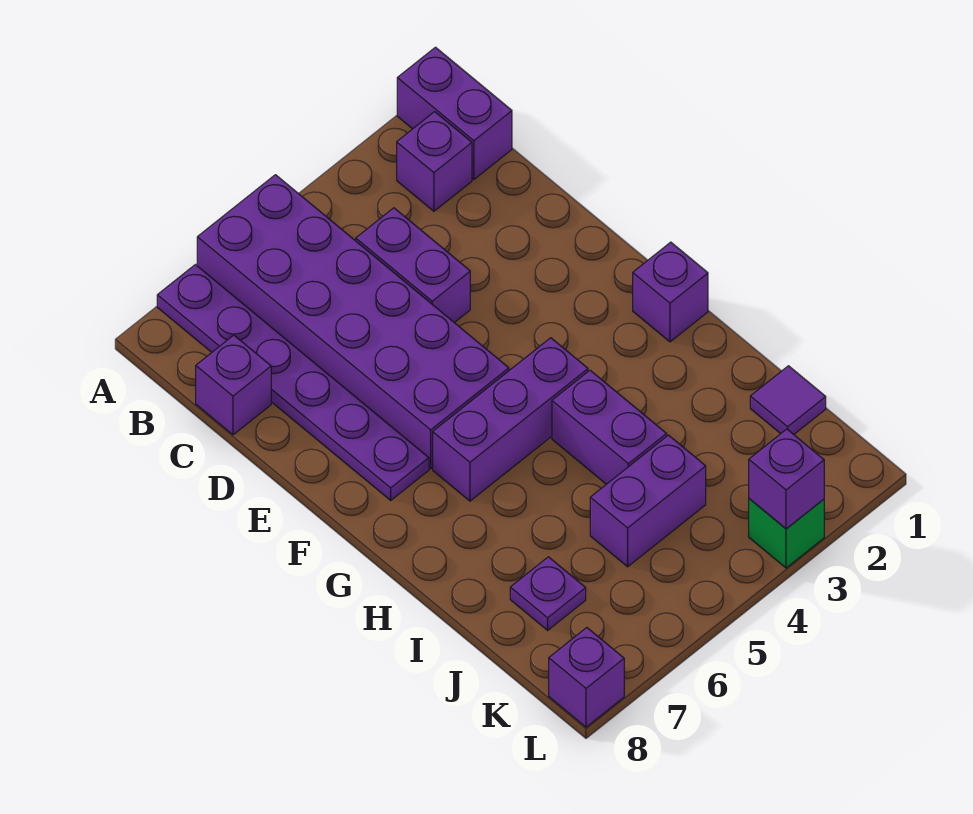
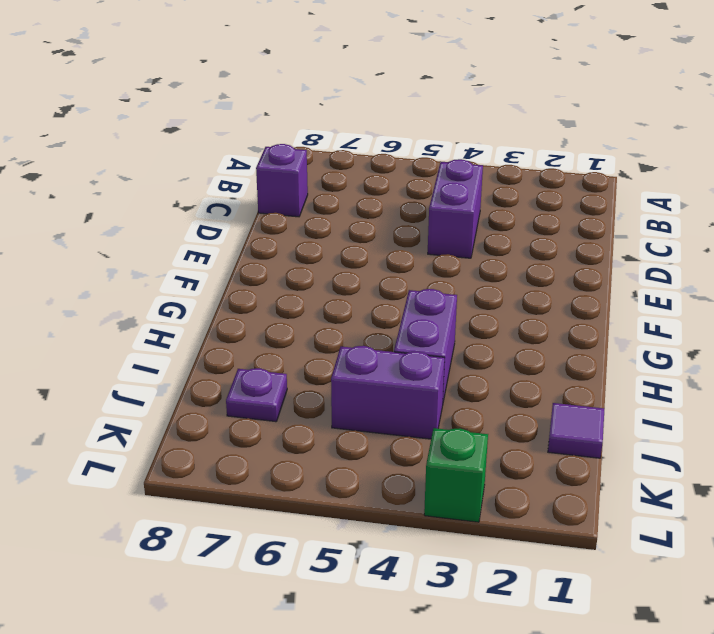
none -> purple 1x2 brick [397,47,512,179]
none -> purple 2x6 brick [197,175,509,469]
none -> purple 1x6 plate [157,265,429,500]

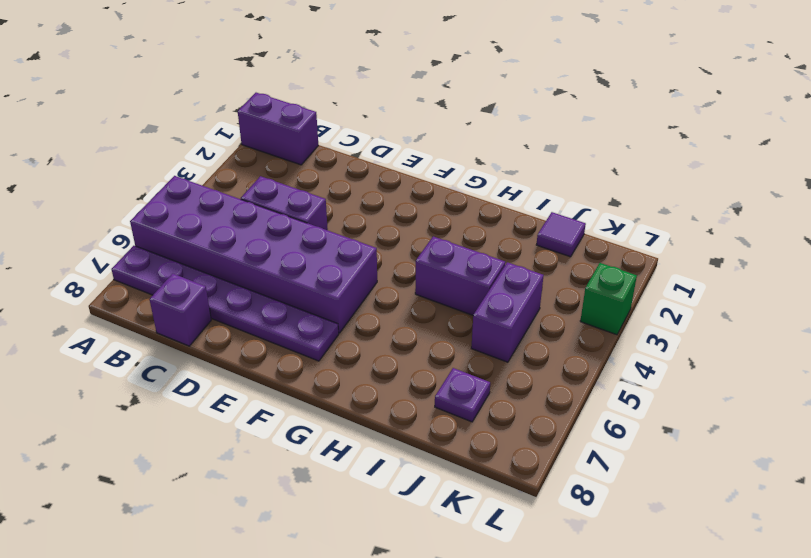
none -> purple 1x1 brick [397,112,472,211]
none -> purple 1x1 brick [633,242,708,342]
none -> purple 1x3 brick [433,338,588,501]

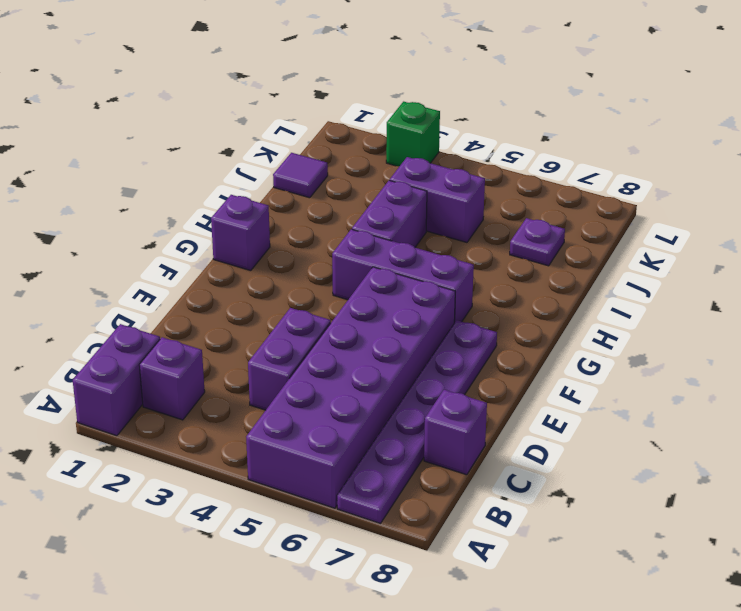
none -> purple 1x1 brick [549,628,624,727]
none -> purple 1x1 brick [749,429,824,529]

